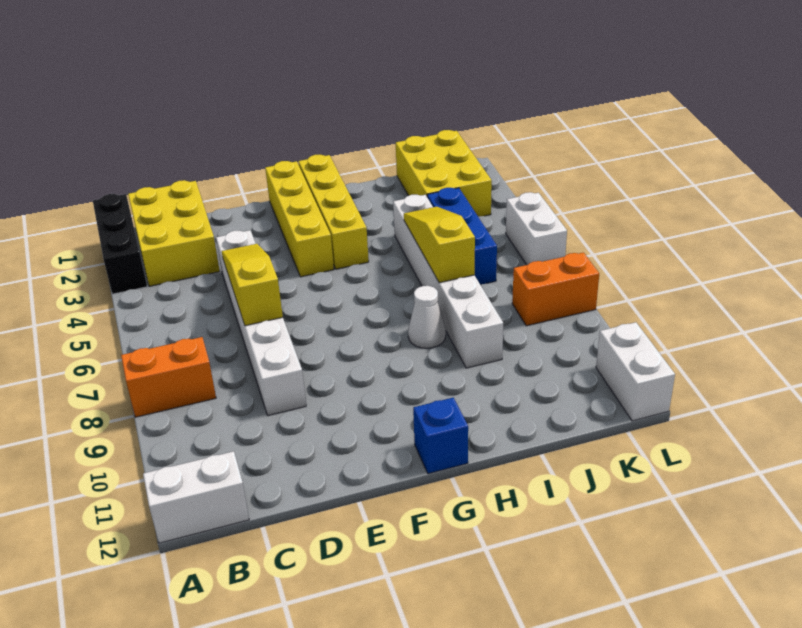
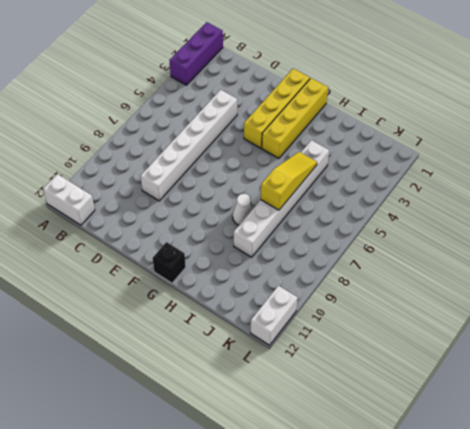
purple 1x3 brick [169,22,223,85] -> black 1x3 brick [93,194,147,294]
black 1x1 brick [153,242,186,283] -> blue 1x1 brick [413,398,468,474]
none -> orange 1x2 brick [121,337,216,417]
none -> yellow 2x3 brick [128,180,220,286]
none -> yellow 2x3 brick [396,130,492,216]

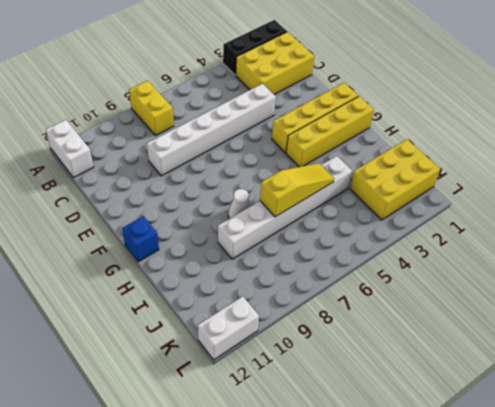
yellow 1x2 brick [129,81,174,136] -> orange 1x2 brick [121,337,216,417]
none -> blue 1x3 brick [427,188,497,285]
none -> orange 1x2 brick [512,252,599,326]
none -> white 1x2 brick [506,192,567,265]

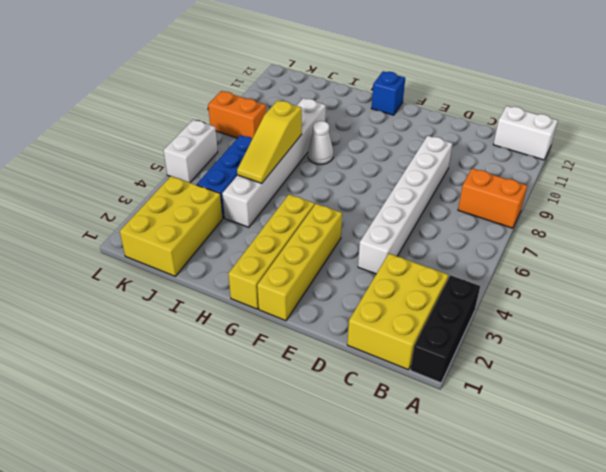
none -> white 1x2 brick [596,322,675,421]
none -> yellow 1x3 slope [222,244,283,326]

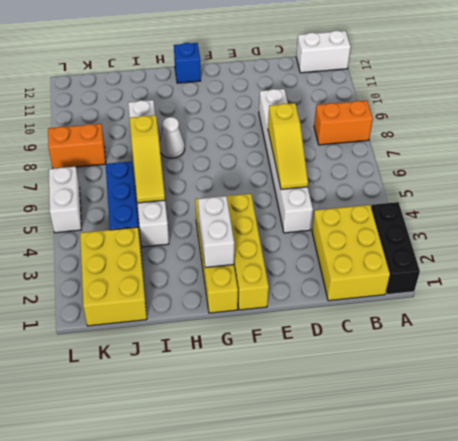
white 1x2 brick [198,196,234,268] -> white 1x2 brick moved to [596,322,675,421]

